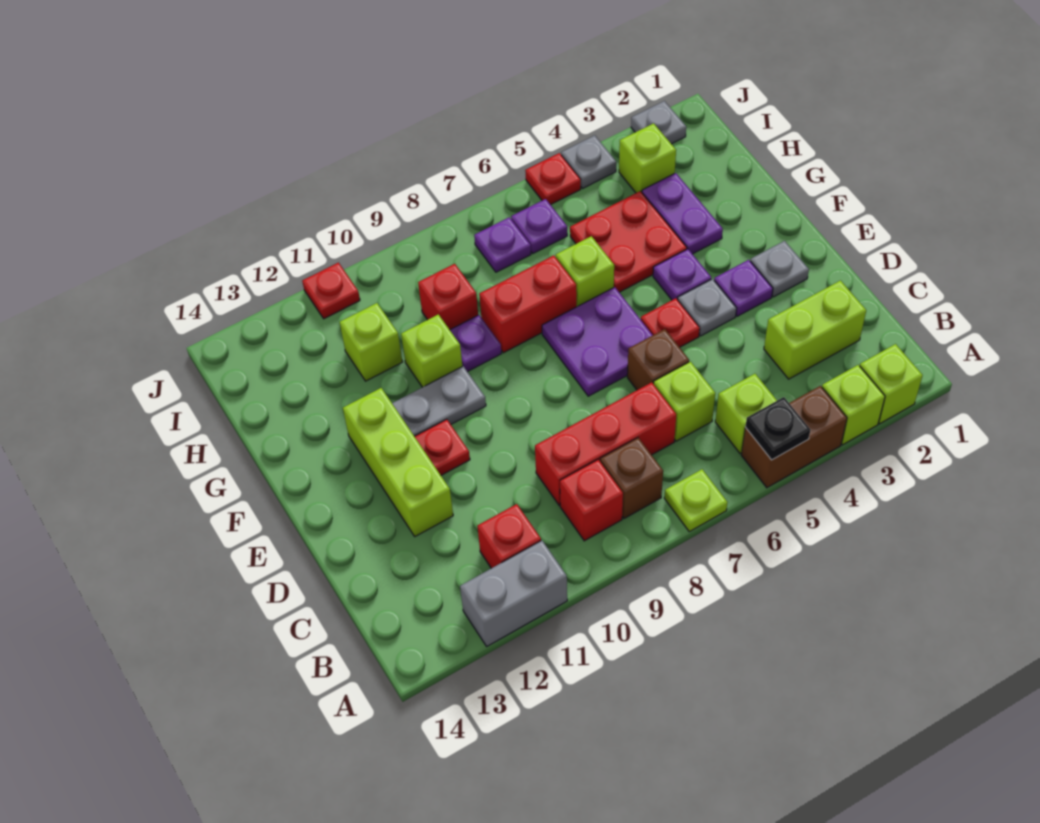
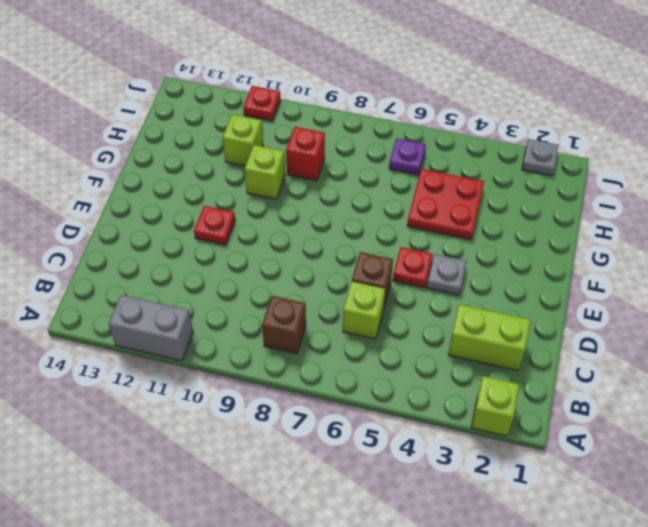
none -> lime 1x1 brick [822,365,885,445]
none -> brown 1x2 brick [741,386,847,488]
none -> lime 1x1 plate [664,469,727,532]
none -> lime 1x1 brick [715,374,777,454]

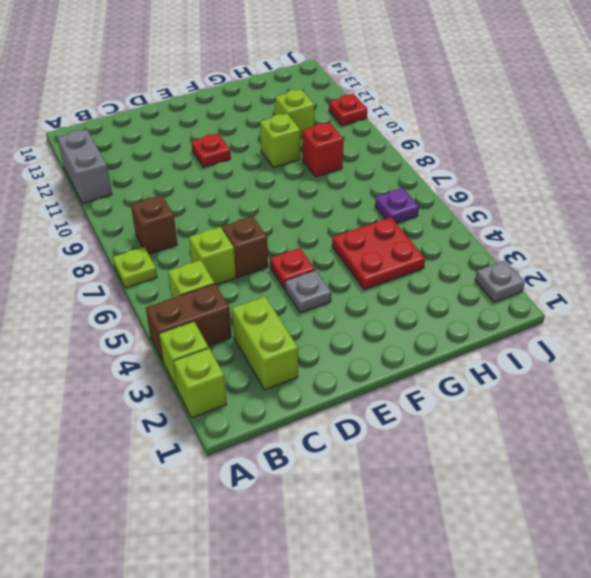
brown 1x2 brick [146,284,232,361] -> brown 1x2 brick turned to [741,386,847,488]
none -> red 1x1 brick [560,460,623,541]
none -> red 1x1 brick [477,504,541,568]
none -> red 1x3 brick [535,382,676,506]
none -> lime 1x3 brick [343,388,453,536]

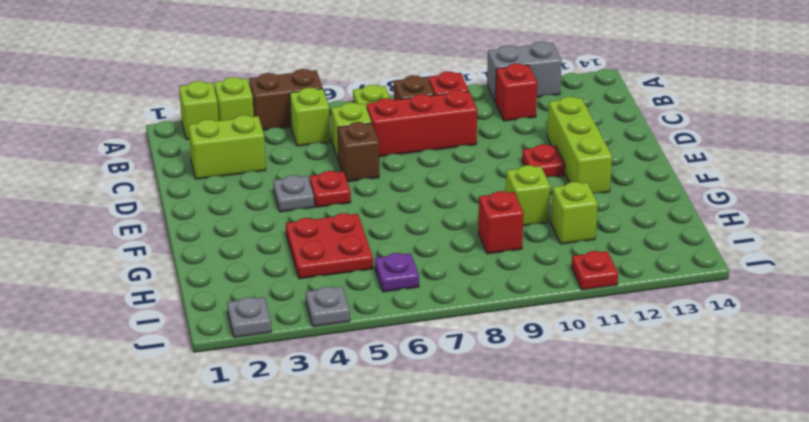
none -> grey 1x1 plate [750,241,809,297]
none -> purple 1x1 plate [714,260,773,316]
none -> purple 2x2 plate [542,287,653,396]
none -> purple 1x1 plate [653,249,711,300]

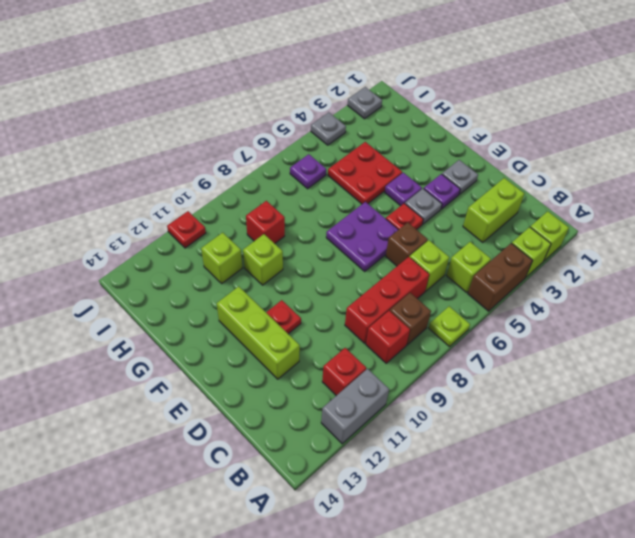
none -> grey 1x2 plate [392,366,486,436]
none -> purple 1x2 plate [642,173,723,254]
none -> lime 1x1 brick [556,236,614,307]
none -> red 1x2 brick [479,255,577,353]

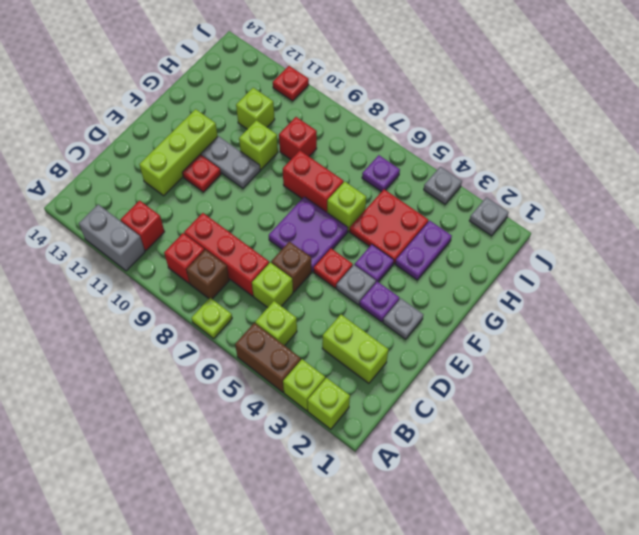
none -> purple 1x1 plate [450,315,501,372]
none -> lime 1x1 brick [619,123,676,193]
none -> purple 1x1 plate [474,217,531,272]
none -> red 1x1 plate [525,153,581,205]

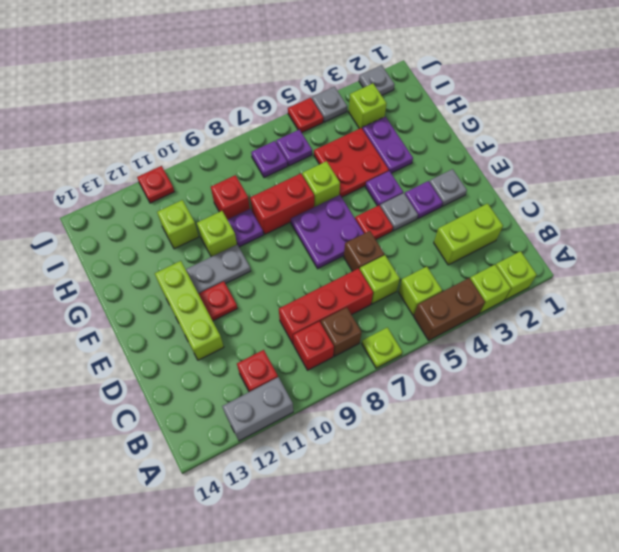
none -> black 1x1 plate [745,397,810,460]

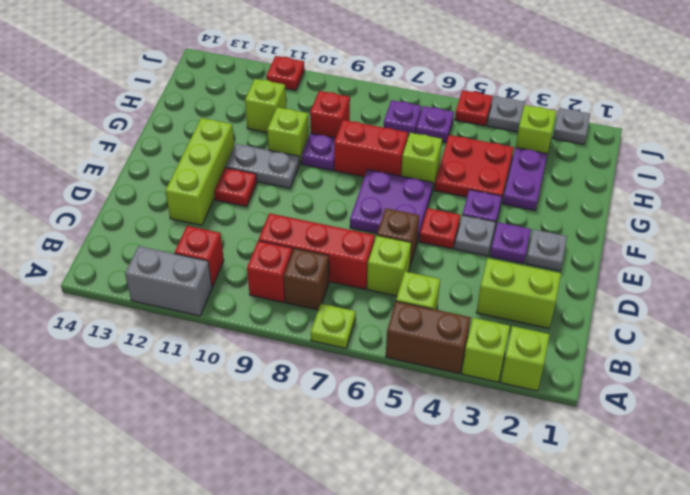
none -> black 1x1 plate [745,397,810,460]

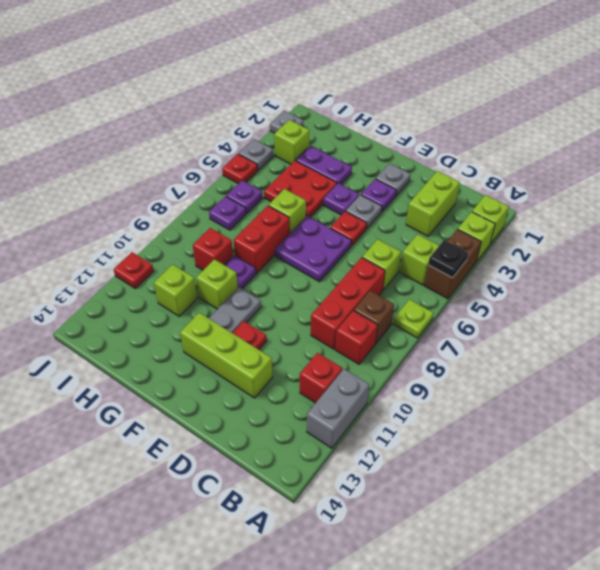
none -> brown 1x1 brick [627,329,689,390]

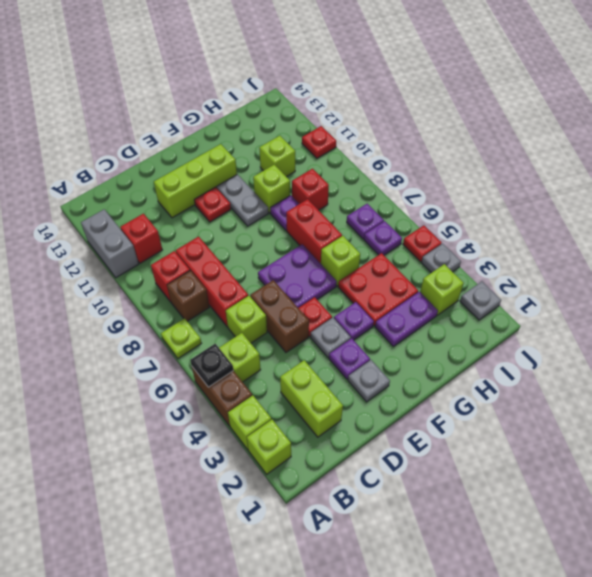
brown 1x2 brick [250,280,309,352] -> brown 1x1 brick [627,329,689,390]

